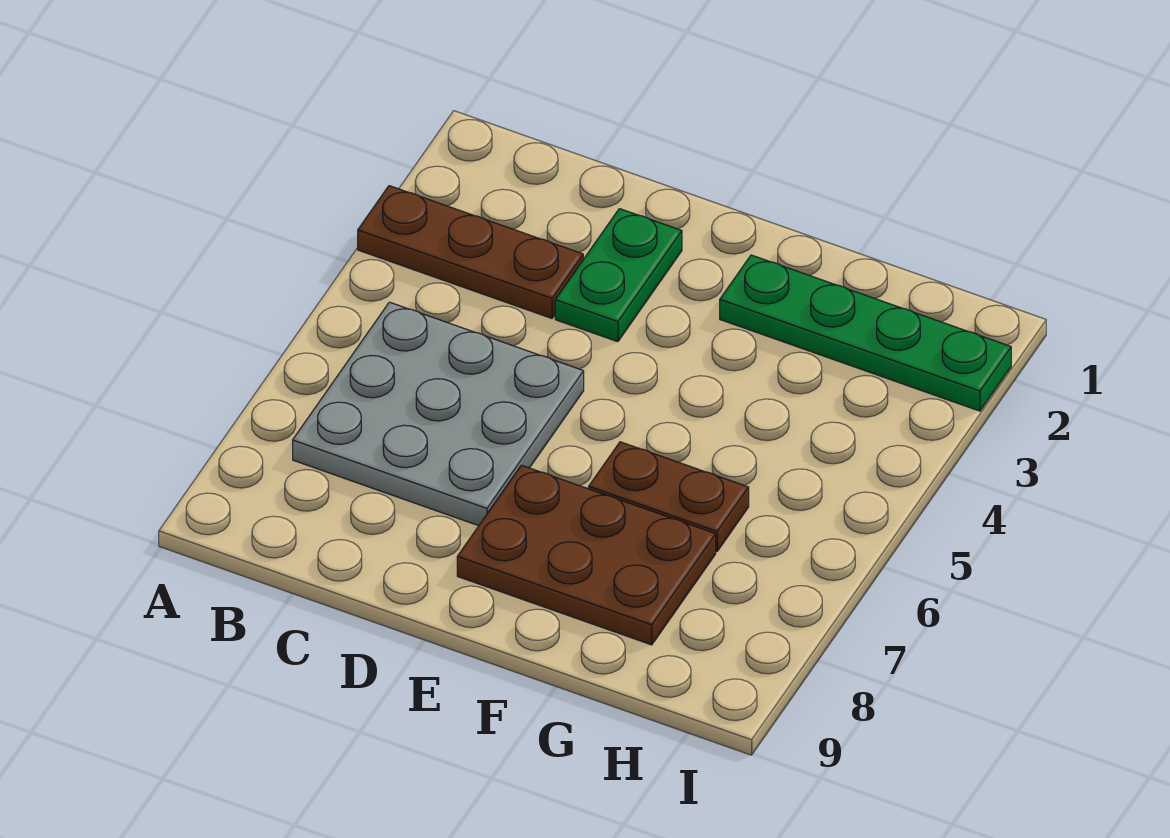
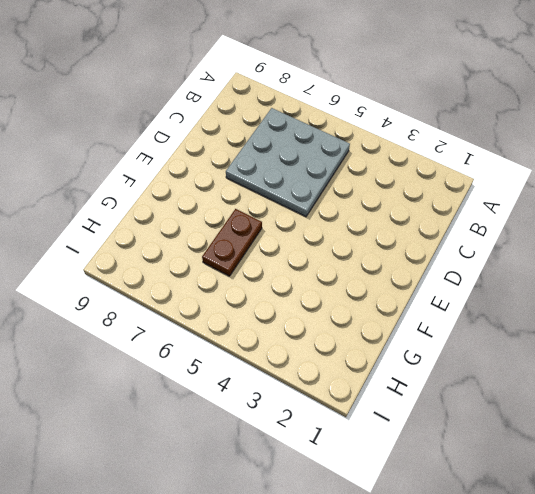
none -> brown 1x3 plate [358,186,583,318]
none -> green 1x2 plate [555,209,682,342]

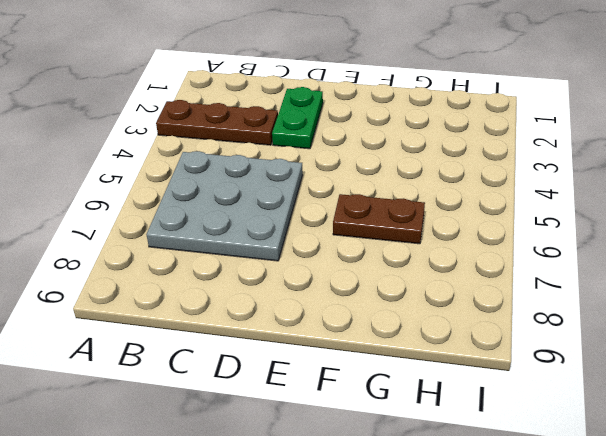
none -> brown 2x3 plate [457,465,716,645]
none -> green 1x4 plate [720,255,1011,411]

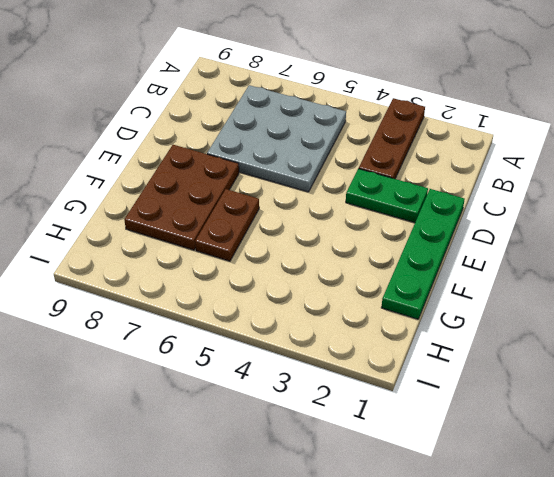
green 1x4 plate [381,189,465,319] -> green 1x4 plate moved to [720,255,1011,411]

